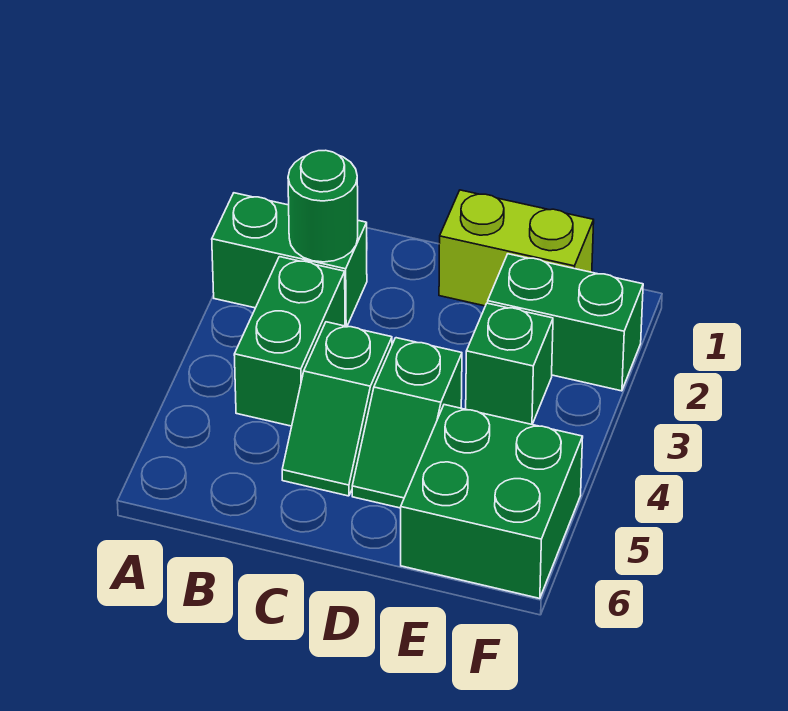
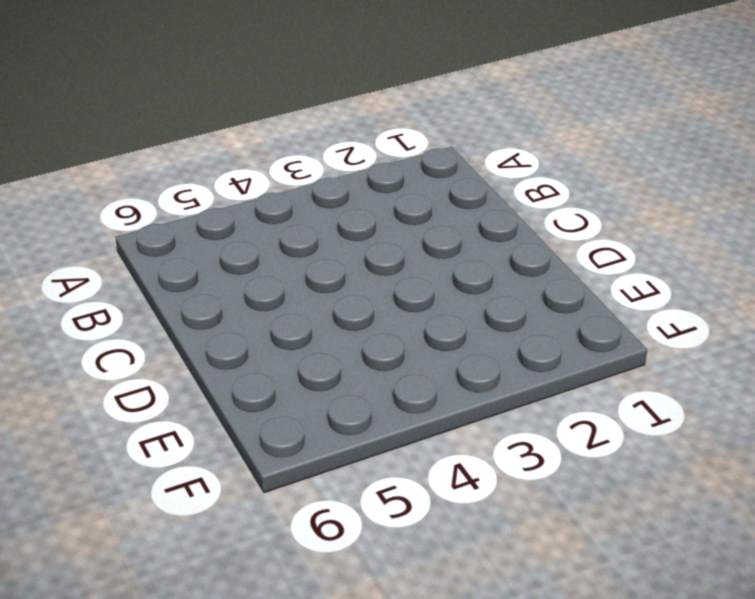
none -> green 1x2 brick [212,193,367,326]
none -> green 1x2 brick [234,257,345,426]

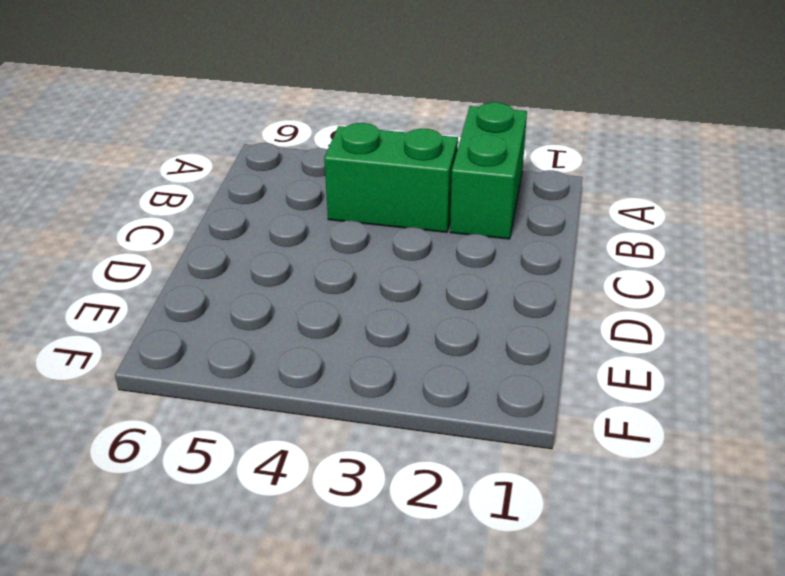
none -> green 1x2 slope [282,322,392,496]
none -> lime 1x2 brick [439,190,594,306]

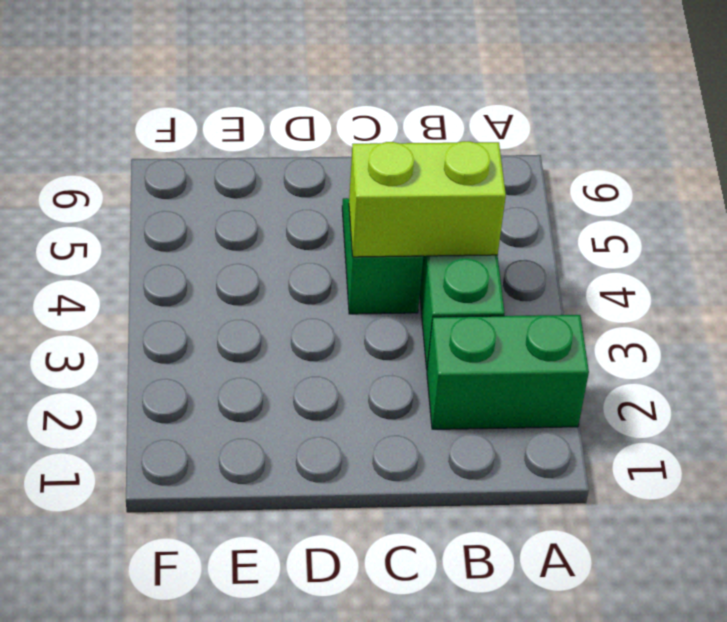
lime 1x2 brick [349,141,506,257] -> lime 1x2 brick moved to [439,190,594,306]
none -> green 1x2 slope [352,338,462,508]
none -> green 1x2 brick [488,254,643,391]

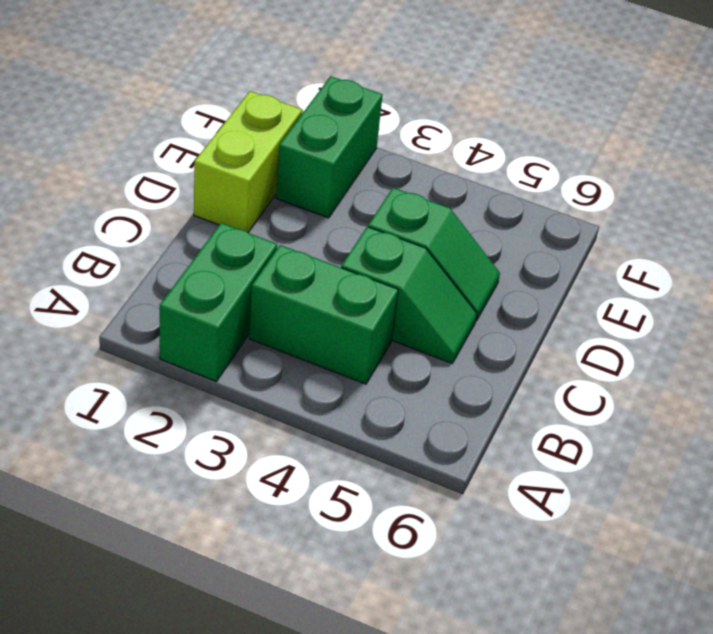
none -> green 1x1 brick [466,303,553,424]
none -> green 2x2 brick [401,405,583,599]

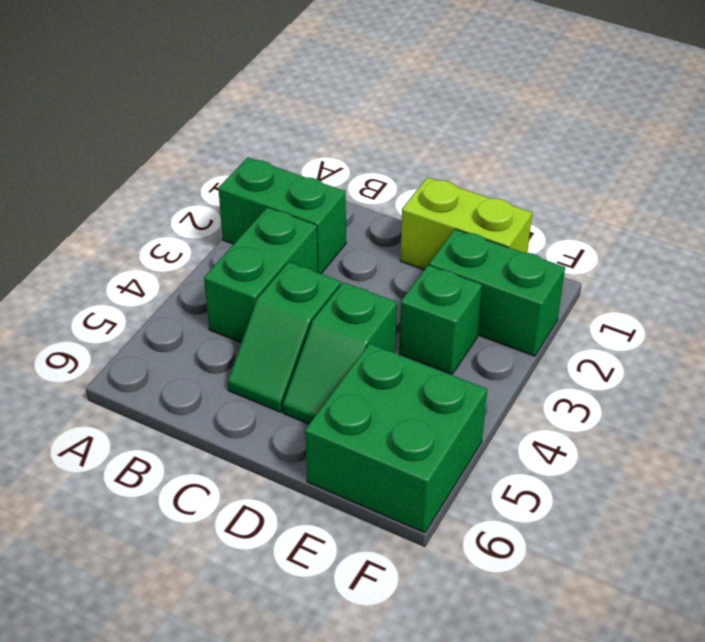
none -> green 1x1 round brick [288,150,358,262]

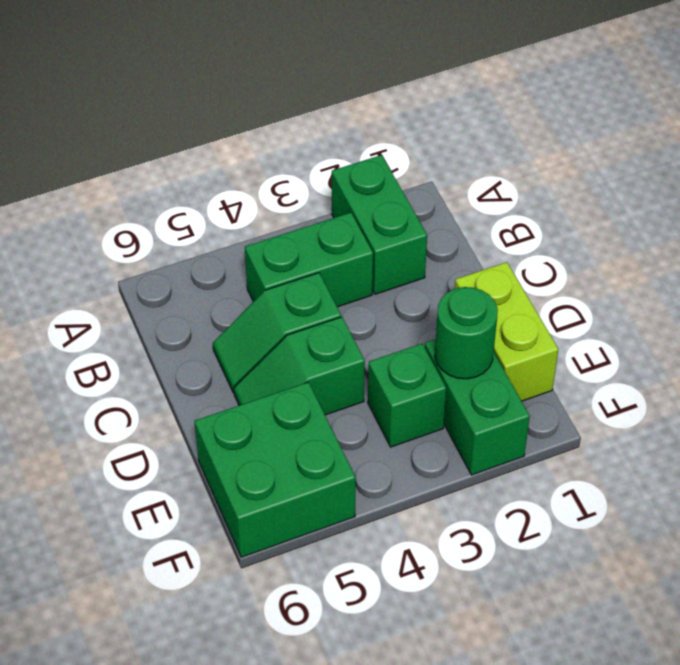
green 1x1 round brick [435,287,498,379] -> green 1x1 round brick moved to [288,150,358,262]

